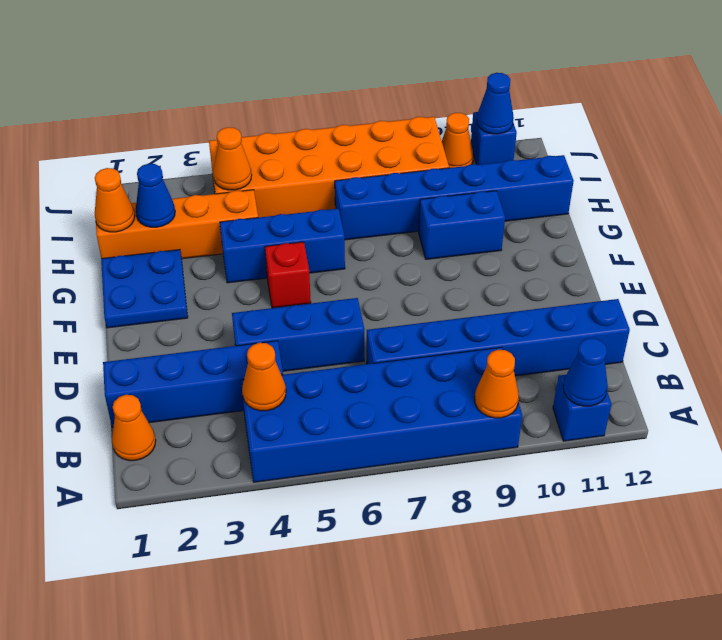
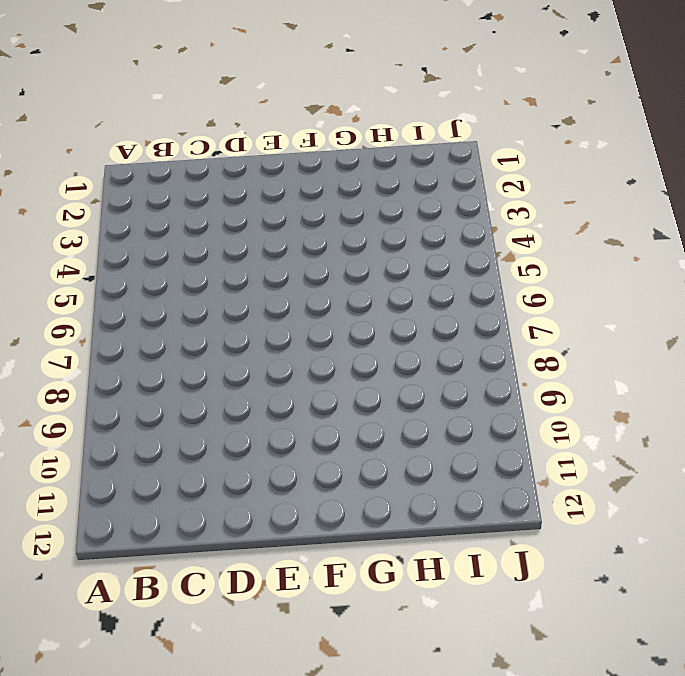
none -> blue 2x6 brick [241,347,522,482]
none -> blue 1x1 brick [553,375,611,441]
none -> orange 1x1 cone [112,395,156,461]

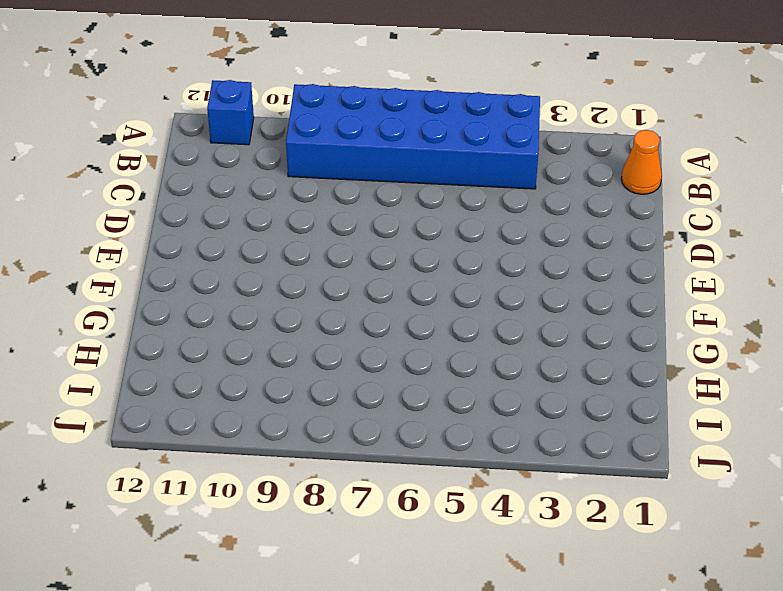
none -> blue 1x4 brick [103,341,283,427]
none -> blue 1x6 brick [367,299,630,376]
none -> blue 1x3 brick [232,298,364,371]

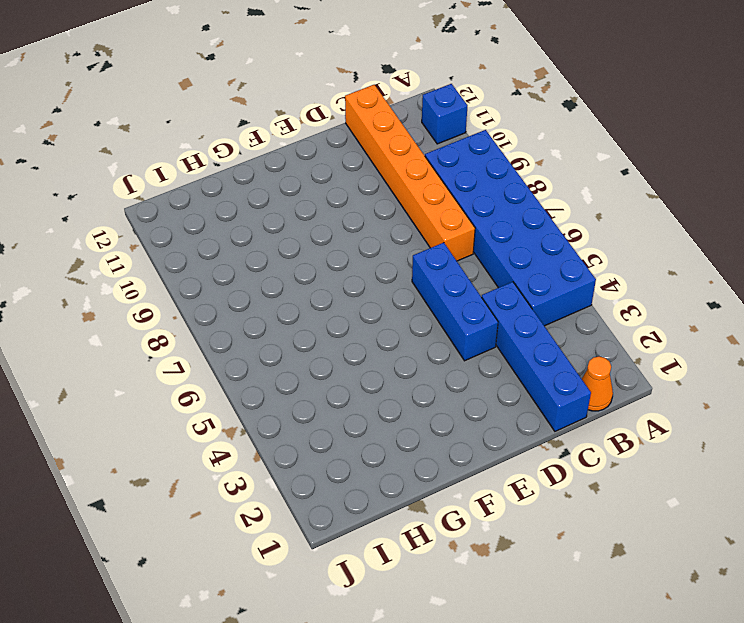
orange 1x6 brick [345,85,475,261] -> blue 1x6 brick [367,299,630,376]
none -> blue 2x2 plate [101,250,188,328]
none -> red 1x1 brick [265,242,311,308]
none -> blue 1x3 brick [220,209,345,283]

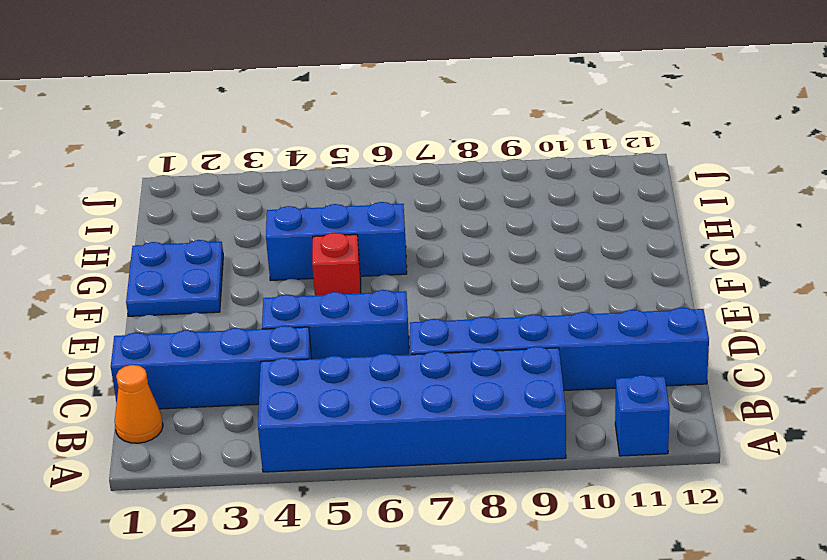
none -> blue 1x2 brick [419,191,505,259]
none -> orange 1x4 brick [96,190,258,259]
none -> blue 1x6 brick [335,155,574,240]

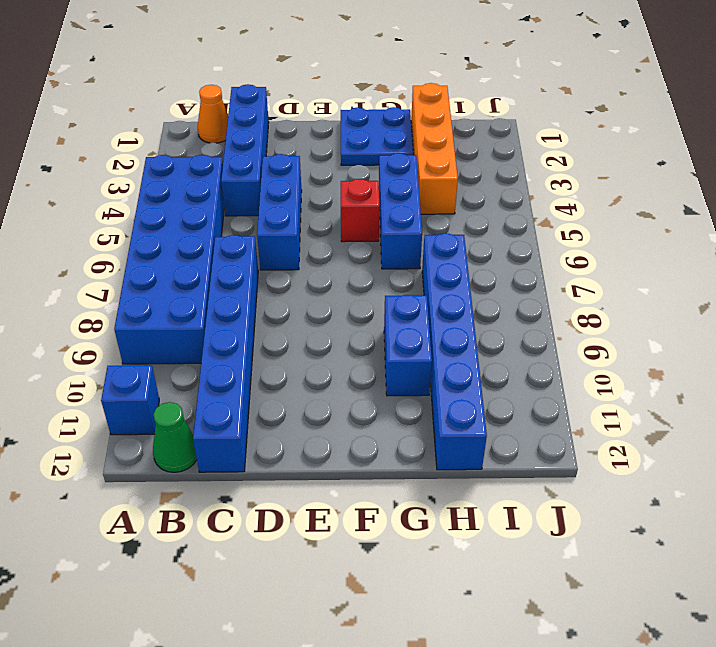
green 1x1 cone [153,402,197,472] -> none
none -> orange 2x6 brick [209,117,449,218]
none -> orange 1x1 cone [442,113,473,168]
none -> blue 1x1 brick [471,112,517,165]

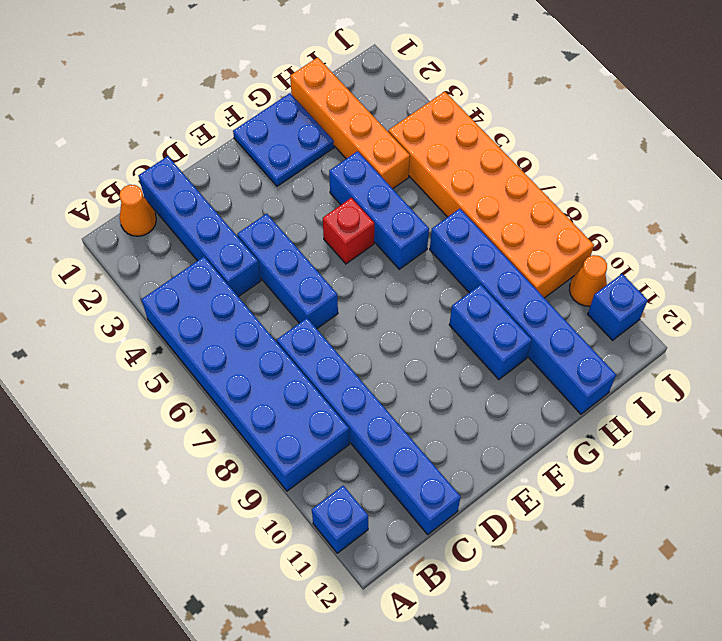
none -> orange 1x1 cone [475,350,519,418]
none -> blue 1x1 cone [563,338,608,406]
none -> orange 1x1 cone [242,343,286,411]

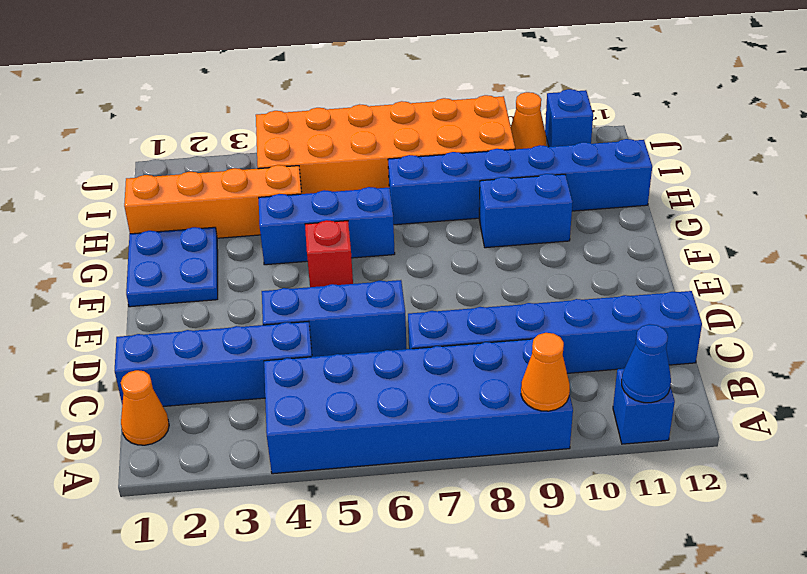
none -> orange 1x1 cone [242,343,286,411]
none -> orange 1x1 cone [95,168,135,232]
none -> blue 1x1 cone [136,164,175,227]

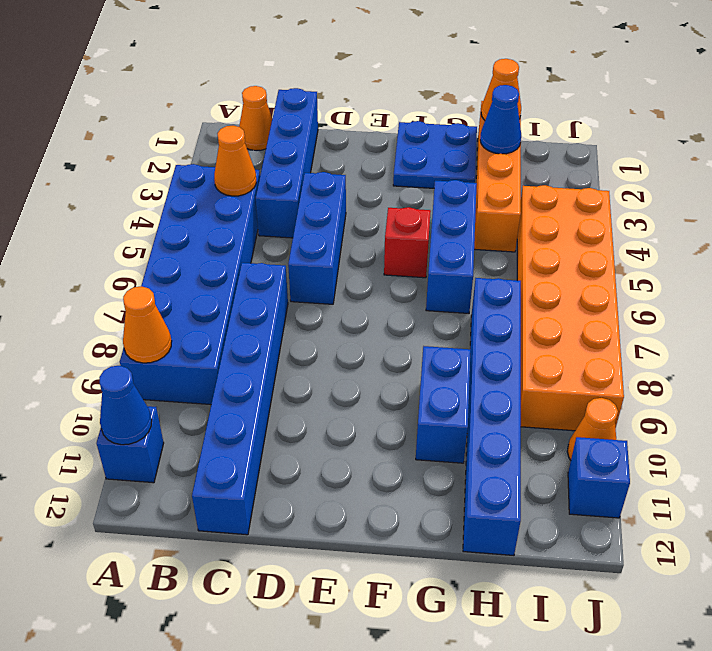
none -> orange 1x1 cone [213,127,252,190]
none -> blue 1x1 cone [477,73,514,134]

